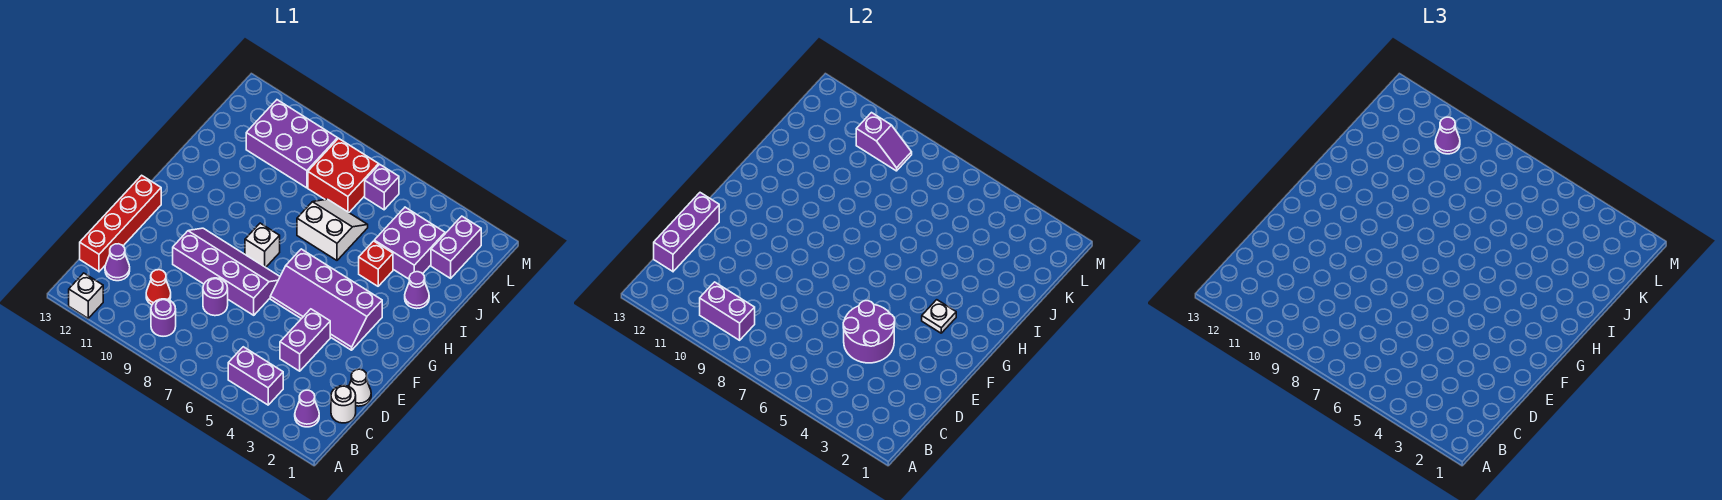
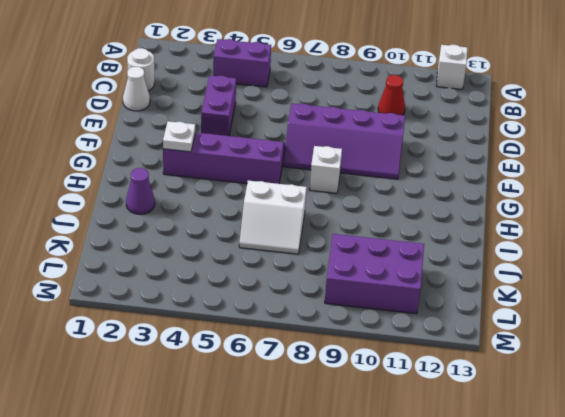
none -> purple 1x1 cone [295,390,319,427]
none -> purple 1x1 round brick [151,299,176,336]
none -> purple 1x1 cone [105,244,130,281]

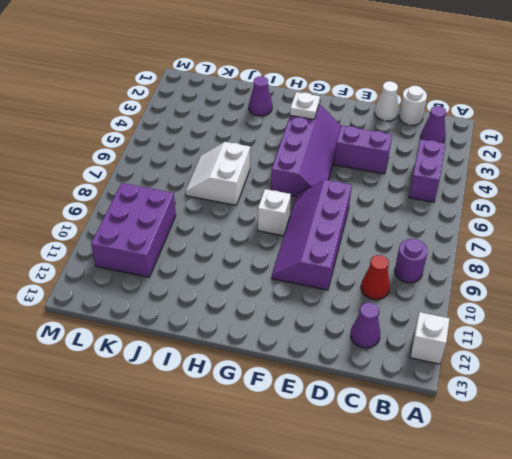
none -> red 1x4 brick [80,175,161,271]
none -> purple 1x1 round brick [203,278,228,316]
none -> red 1x1 brick [359,241,393,286]

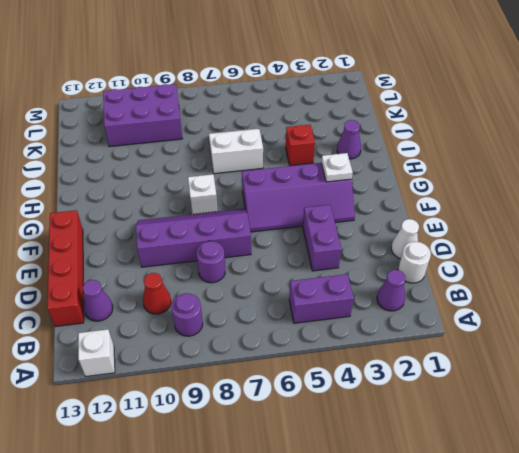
none -> purple 2x2 brick [374,207,445,279]
none -> purple 1x2 brick [431,216,481,278]
none -> red 2x2 brick [308,138,379,212]

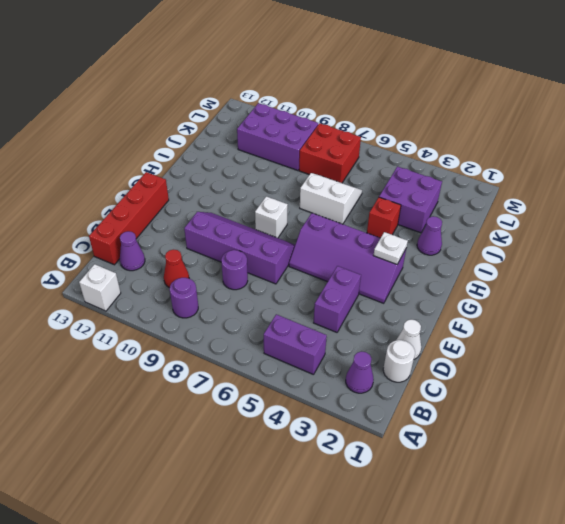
none -> purple 1x2 brick [431,216,481,278]
none -> purple 1x1 brick [365,164,399,210]
none -> purple 1x2 brick [700,282,755,340]

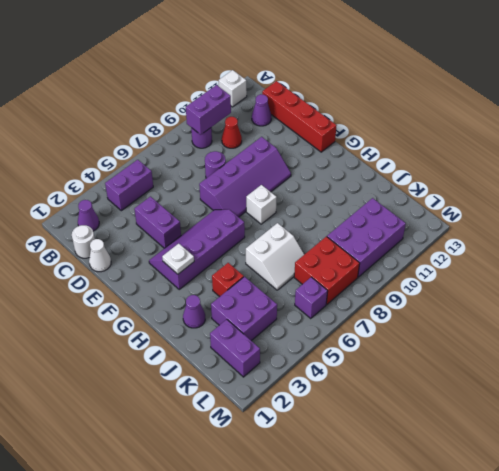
none -> purple 1x3 brick [654,193,719,271]
none -> purple 2x2 round brick [843,301,895,363]
none -> purple 1x2 slope [856,113,912,171]

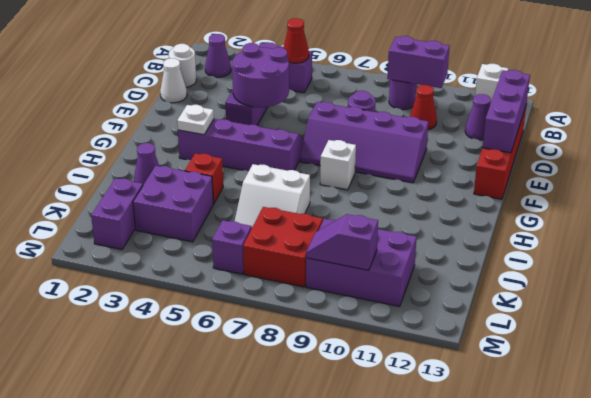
red 1x1 cone [283,18,309,63] -> none
none -> purple 1x1 cone [1435,117,1460,154]

